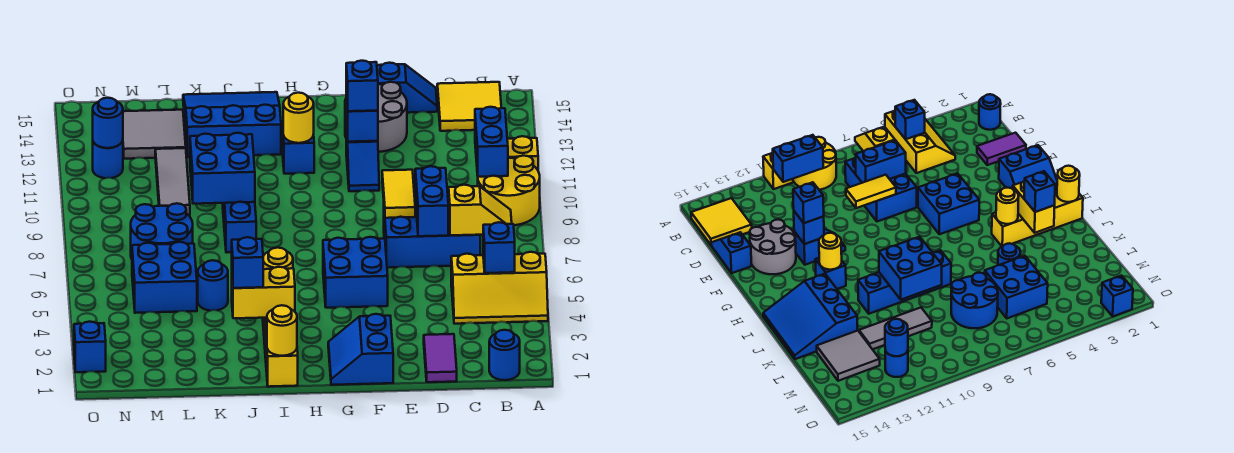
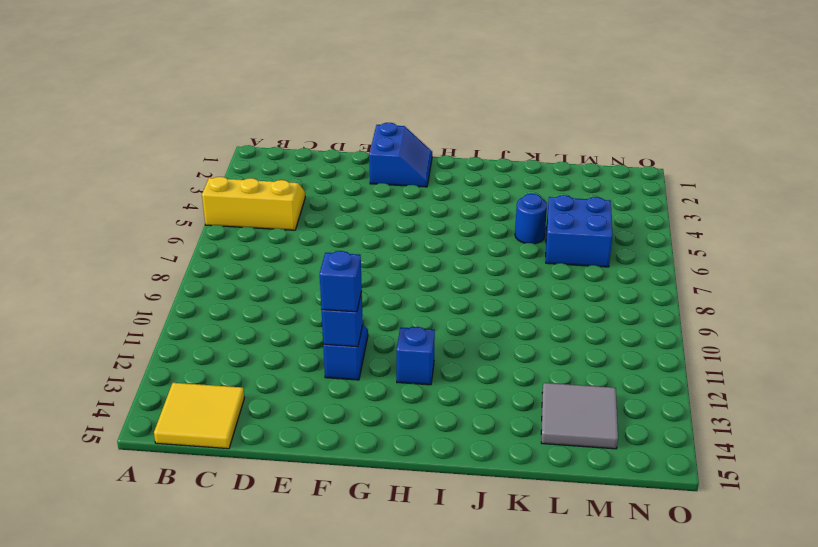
none -> yellow 2x2 round brick [478,156,540,225]
none -> yellow 1x1 brick [507,136,538,170]
none -> blue 1x1 round brick [489,330,520,380]
none -> blue 2x3 brick [384,198,480,268]

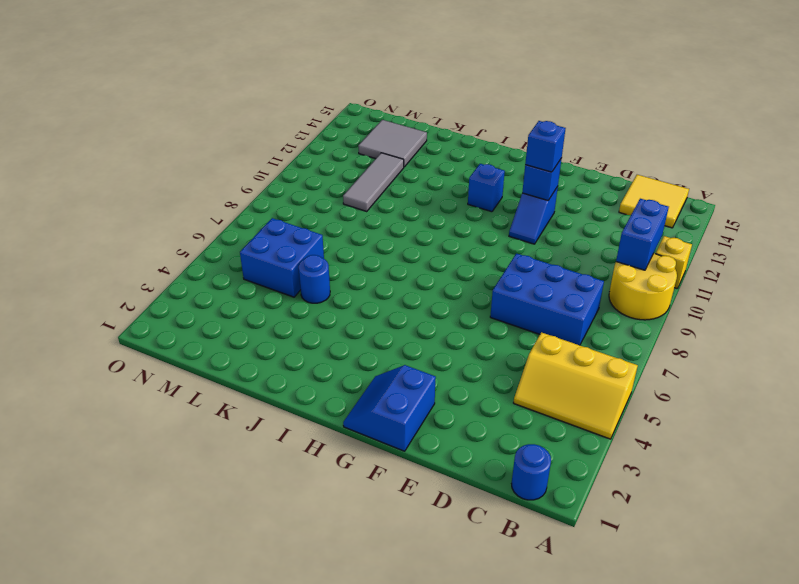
none -> purple 1x2 tile [424,334,457,382]
none -> blue 1x2 slope [377,63,437,113]
none -> grey 2x2 round brick [345,82,407,152]
none -> blue 2x2 brick [323,237,388,308]

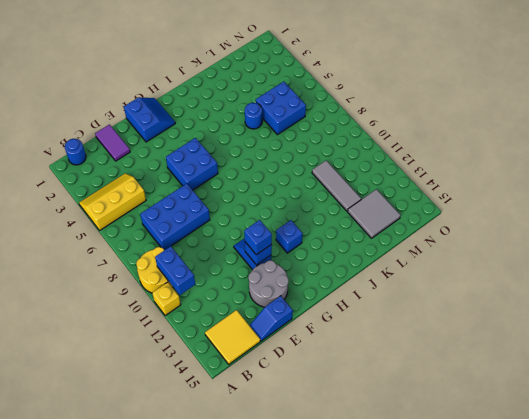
none -> yellow 1x4 brick [263,318,298,387]
none -> blue 3x3 slope [183,92,281,157]
none -> blue 1x4 brick [222,202,256,253]
none -> blue 2x2 round brick [131,203,193,259]

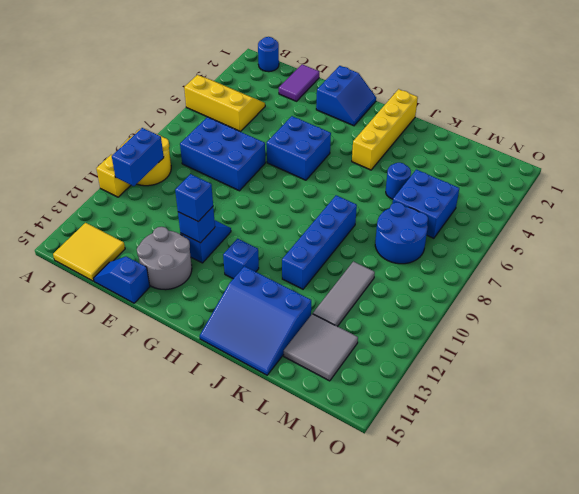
none -> blue 1x1 round brick [93,140,123,178]
none -> blue 1x1 brick [74,322,106,372]
none -> blue 1x1 brick [483,222,515,273]
none -> yellow 1x2 slope [449,185,512,235]

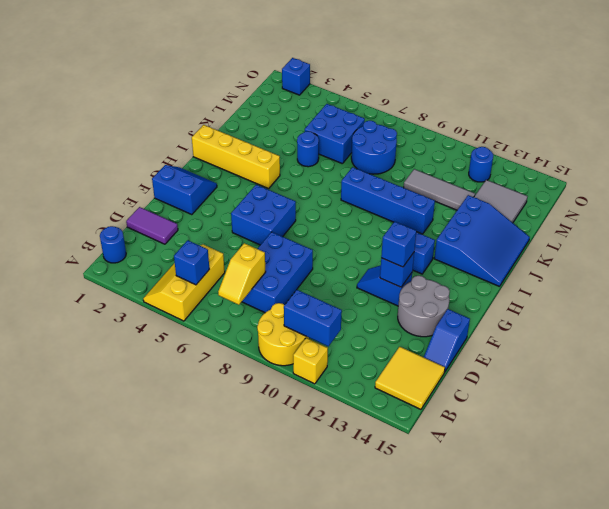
none -> blue 1x2 brick [415,166,448,236]
none -> yellow 1x2 tile [382,170,415,218]
none -> yellow 1x1 round brick [283,93,314,143]
none -> yellow 1x1 round brick [267,305,297,356]

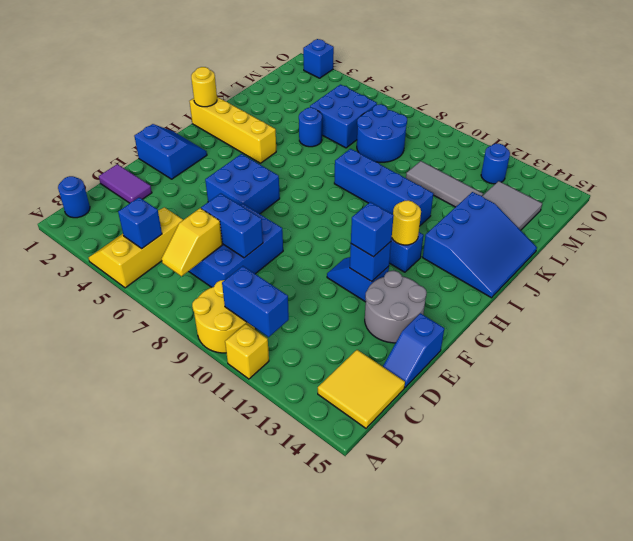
none -> yellow 1x2 tile [382,170,415,218]
none -> yellow 1x2 brick [232,267,295,318]
none -> yellow 1x1 round brick [263,248,293,269]
none -> blue 2x2 brick [190,133,255,204]

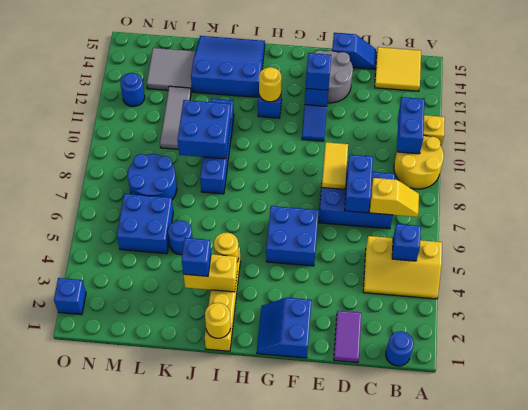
none -> blue 1x1 round brick [93,98,123,148]

